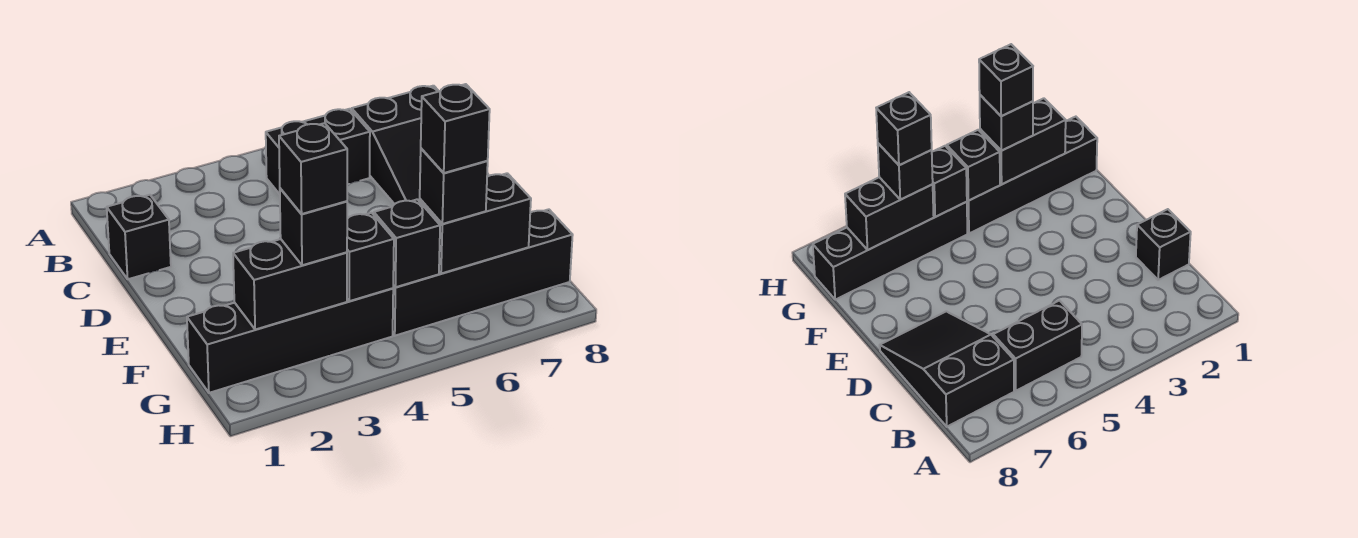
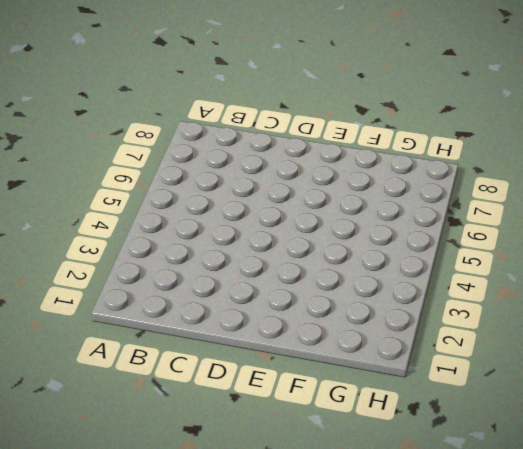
none -> black 1x2 brick [266,109,370,194]
none -> black 2x3 slope [352,86,489,204]
none -> black 1x1 brick [107,195,171,279]

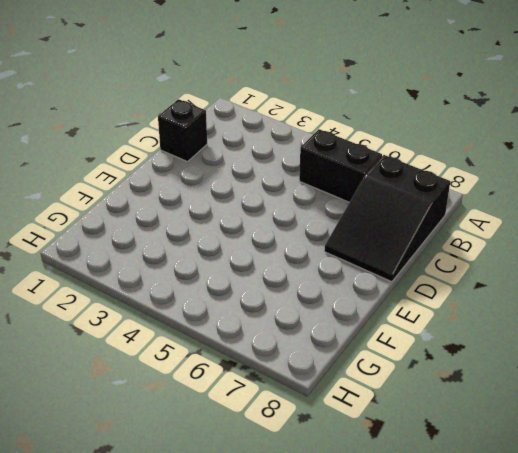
none -> black 1x4 brick [187,288,393,393]
none -> black 1x4 brick [393,209,573,336]
none -> black 1x2 brick [233,239,347,330]

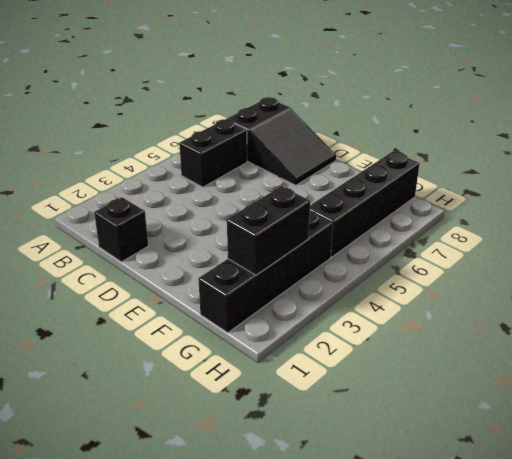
none -> black 1x1 brick [347,213,394,301]
none -> black 1x1 brick [374,199,440,287]
none -> black 1x2 brick [420,173,531,274]

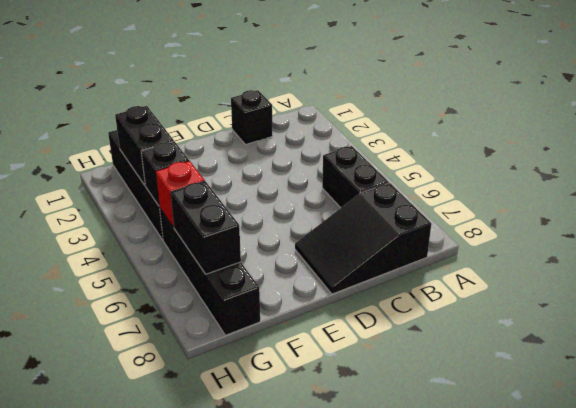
red 1x1 brick [156,161,205,227] -> black 1x1 brick [374,199,440,287]
none -> black 1x1 brick [280,188,347,265]
none -> black 1x1 brick [420,149,488,224]
none -> black 1x1 brick [279,123,347,214]

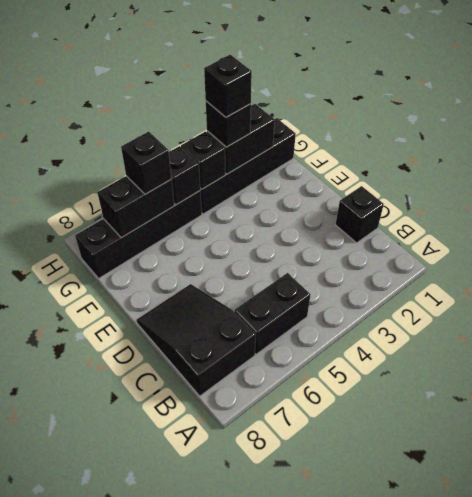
none -> black 1x1 brick [421,84,490,173]

